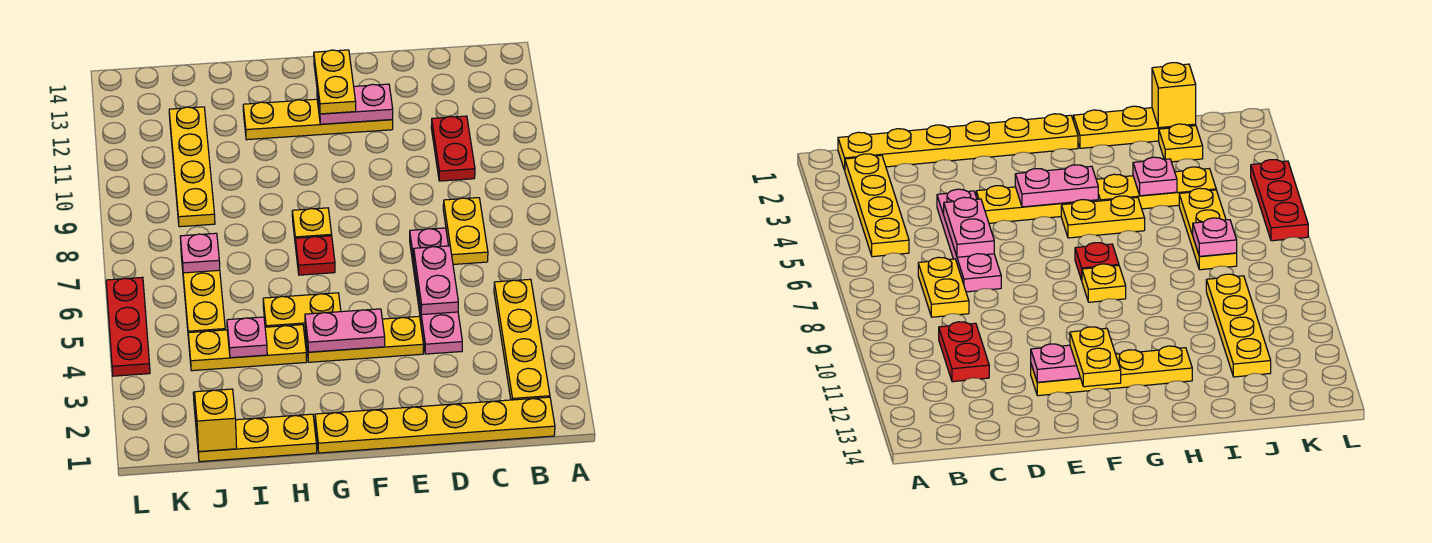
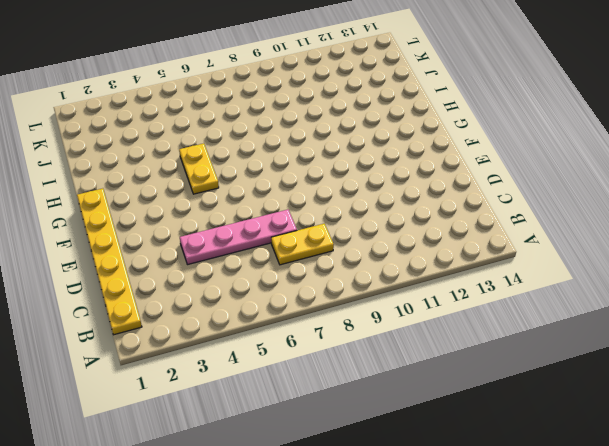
none -> yellow 1x4 plate [494,279,550,400]
none -> red 1x2 plate [431,116,475,181]
none -> yellow 1x3 plate [305,316,424,362]

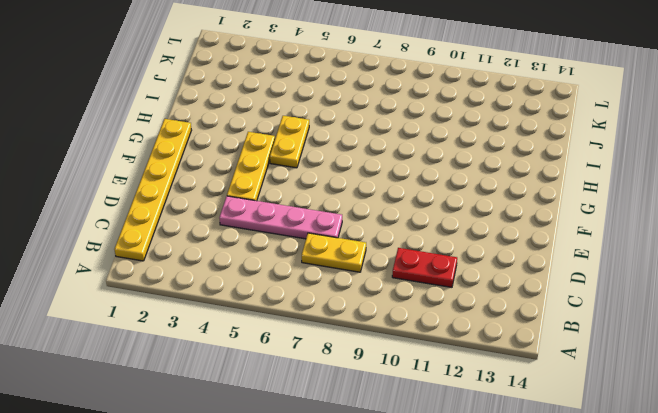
none -> yellow 1x4 plate [494,279,550,400]
none -> yellow 1x4 plate [243,99,393,140]
none -> red 1x1 plate [295,236,335,275]

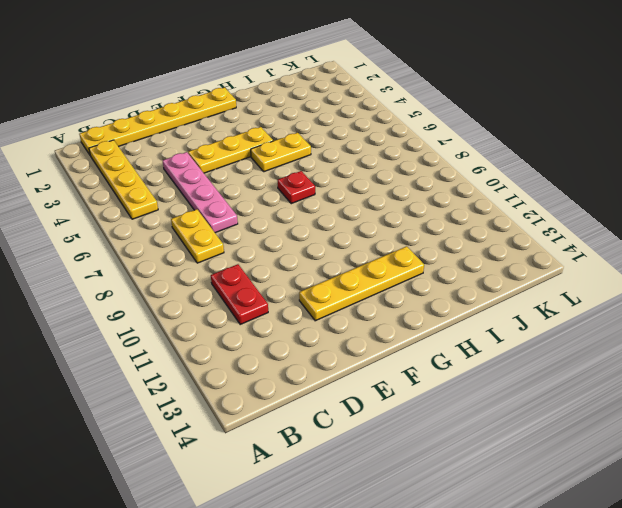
none -> yellow 1x1 plate [292,208,332,245]
none -> yellow 1x3 plate [196,414,317,462]
none -> yellow 1x3 plate [188,325,307,371]

